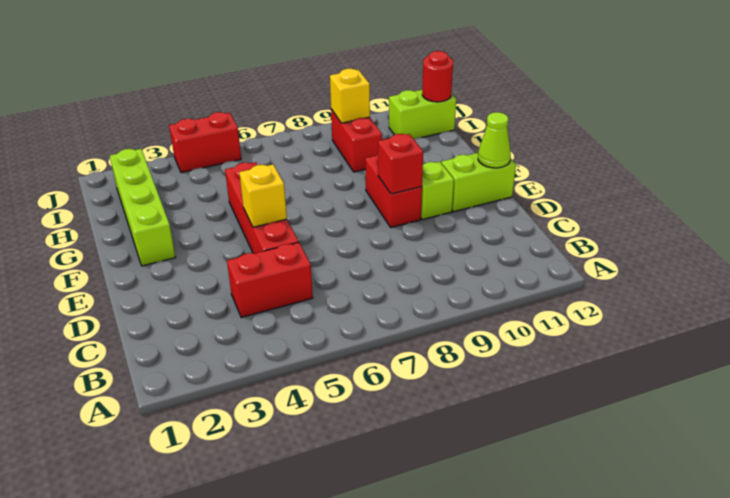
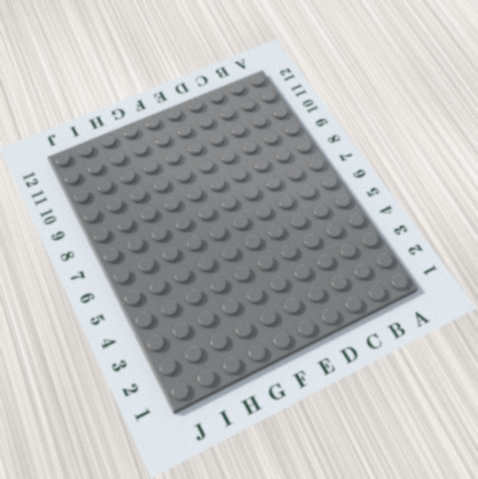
none -> red 1x2 brick [227,242,313,318]
none -> red 1x4 brick [225,162,299,254]
none -> red 1x2 brick [365,155,422,227]

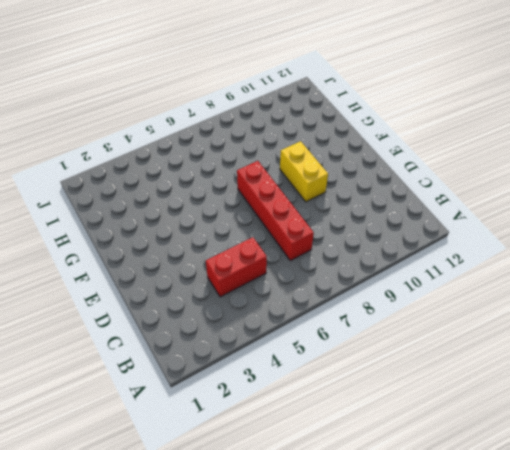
red 1x4 brick [237,161,314,261] -> red 1x4 brick moved to [225,162,299,254]
yellow 1x2 brick [280,141,328,202] -> red 1x2 brick [365,155,422,227]
none -> lime 1x1 brick [421,162,454,220]
none -> lime 1x2 brick [441,153,516,212]
none -> lime 1x4 brick [110,149,176,266]

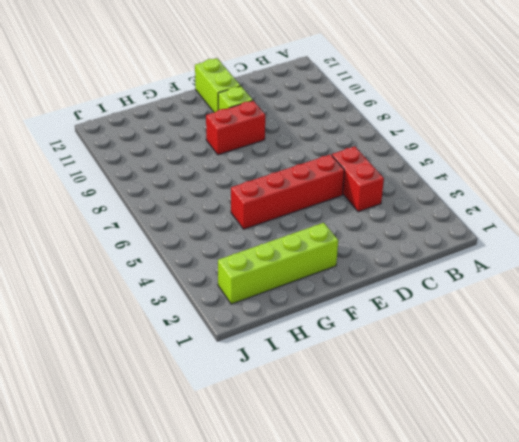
none -> red 1x2 brick [331,109,382,172]
none -> lime 1x2 brick [389,90,456,139]
none -> red 1x2 brick [169,112,241,173]

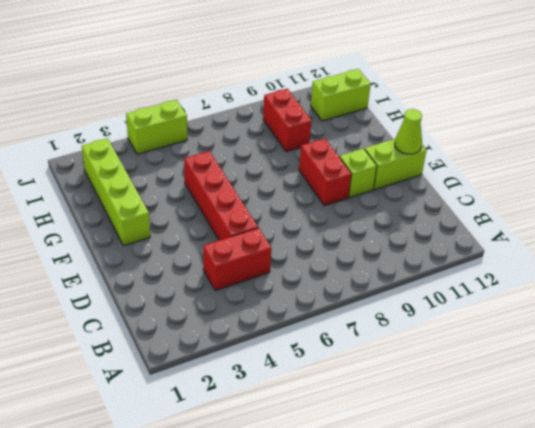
lime 1x2 brick [126,100,187,154] -> red 1x2 brick [169,112,241,173]
none -> yellow 1x1 brick [239,165,287,227]
none -> red 1x1 brick [378,134,423,194]
none -> yellow 1x1 brick [330,69,370,123]

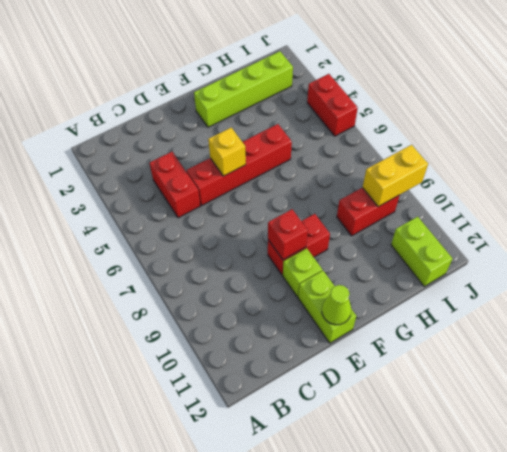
yellow 1x2 brick [363,145,428,207] -> yellow 1x1 brick [330,69,370,123]
none -> red 1x1 round brick [422,51,453,102]

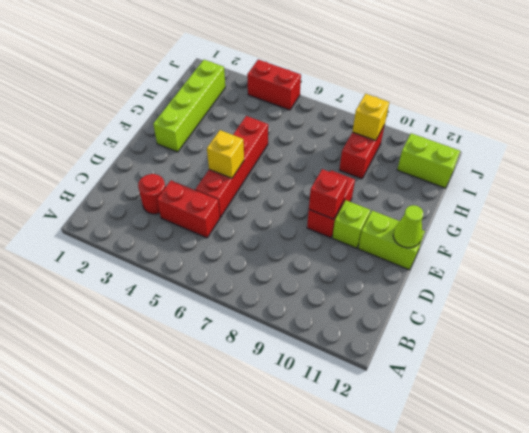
red 1x1 round brick [138,174,165,214] -> red 1x1 round brick moved to [422,51,453,102]

